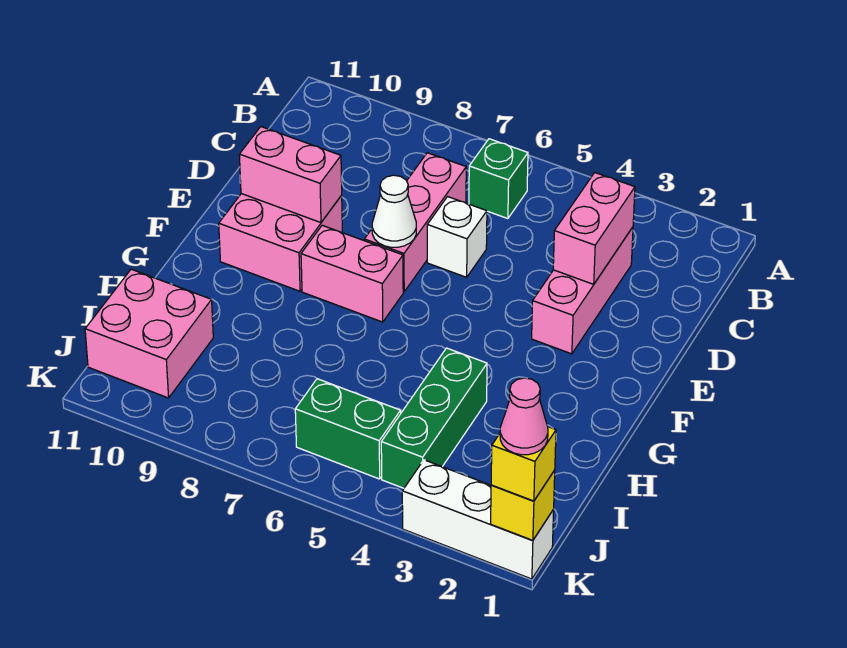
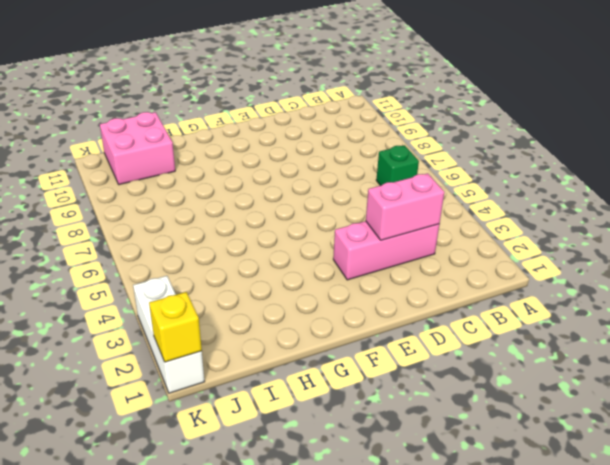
none -> pink 1x3 brick [364,153,466,292]
none -> white 1x1 brick [427,197,487,277]
none -> pink 2x2 brick [219,194,342,291]

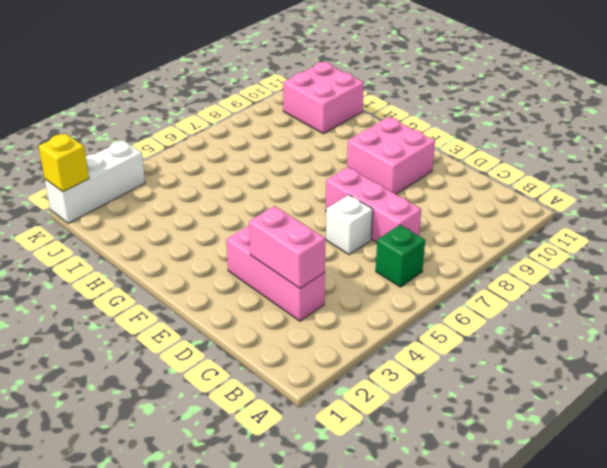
none -> pink 1x2 brick [301,225,403,322]
none -> green 1x3 brick [381,348,487,488]
none -> green 1x2 brick [295,379,401,479]

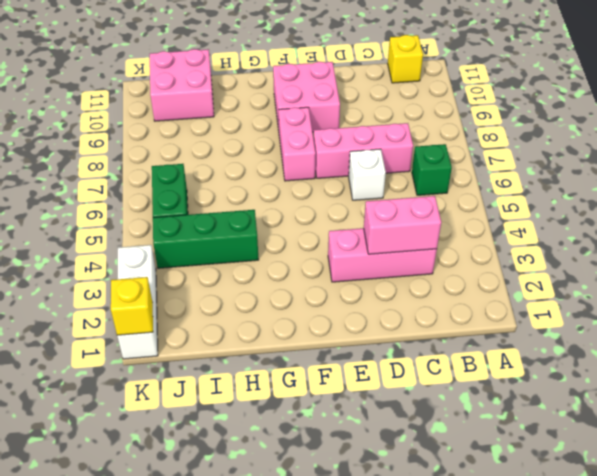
yellow 1x1 brick [388,35,423,83] -> yellow 1x1 brick moved to [491,427,556,501]
none -> white 1x1 cone [372,175,416,247]
none -> pink 1x2 brick [239,127,342,223]
none -> pink 1x1 cone [500,378,548,455]

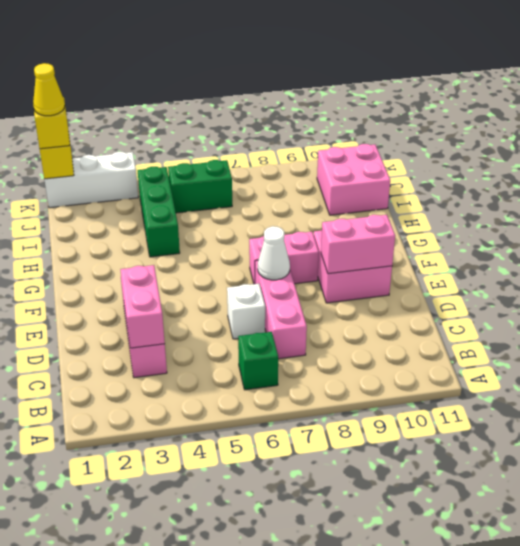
yellow 1x1 cone [33,63,65,116] -> pink 1x1 cone [500,378,548,455]

